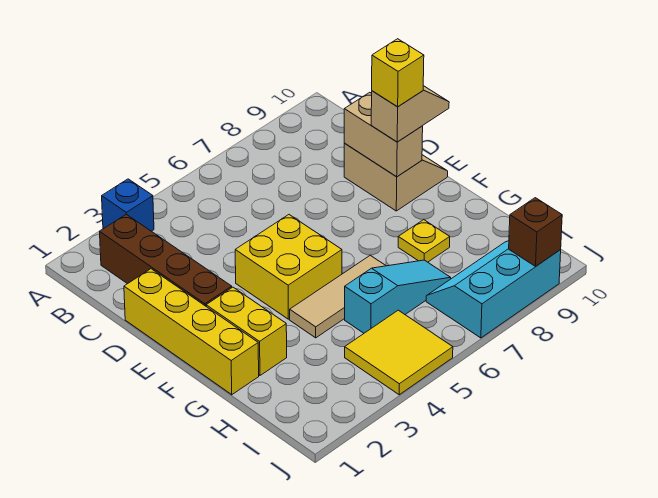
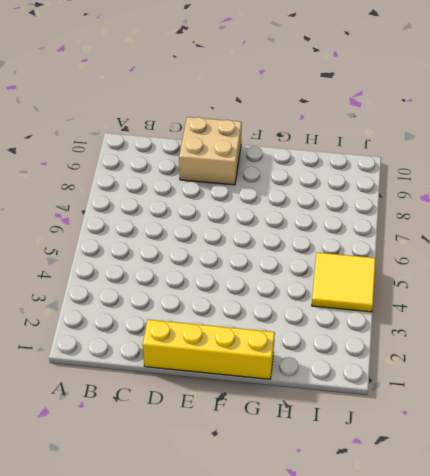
tan 2x2 brick [179,117,242,185] -> tan 2x2 slope [344,143,448,211]
none -> blue 1x1 brick [102,179,154,231]
none -> brown 1x4 brick [100,214,232,306]
none -> yellow 2x2 brick [235,215,342,319]

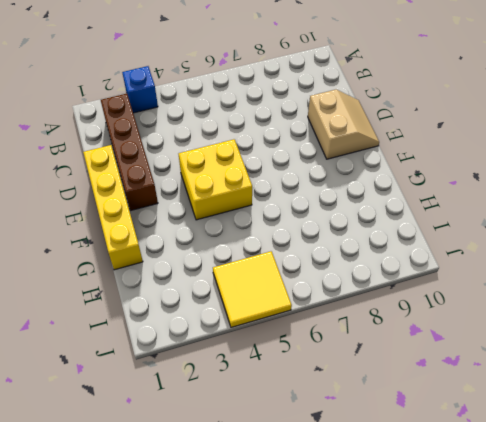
none -> yellow 1x2 brick [206,287,287,375]
none -> tan 1x3 tile [290,255,386,338]
none -> yellow 1x1 plate [398,220,450,262]

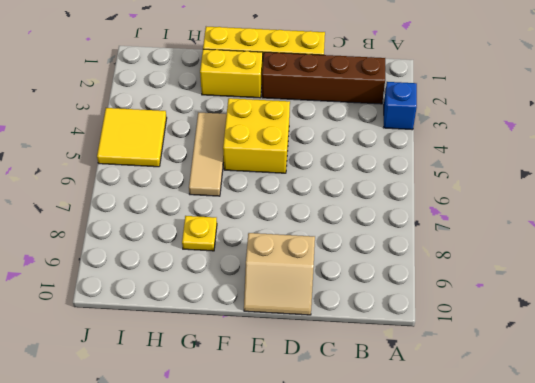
none -> cyan 1x3 slope [345,260,451,333]
none -> cyan 2x3 slope [426,241,561,338]
none -> tan 1x2 brick [344,92,423,177]

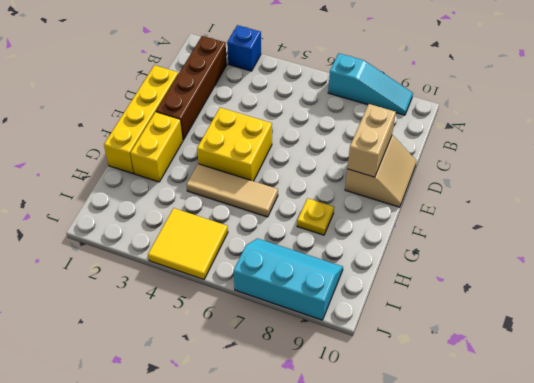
cyan 1x3 slope [328,53,413,115] -> cyan 1x3 slope moved to [345,260,451,333]
none -> brown 1x1 brick [509,198,562,266]
none -> tan 1x2 slope [371,86,449,142]
none -> yellow 1x1 brick [372,39,424,107]

